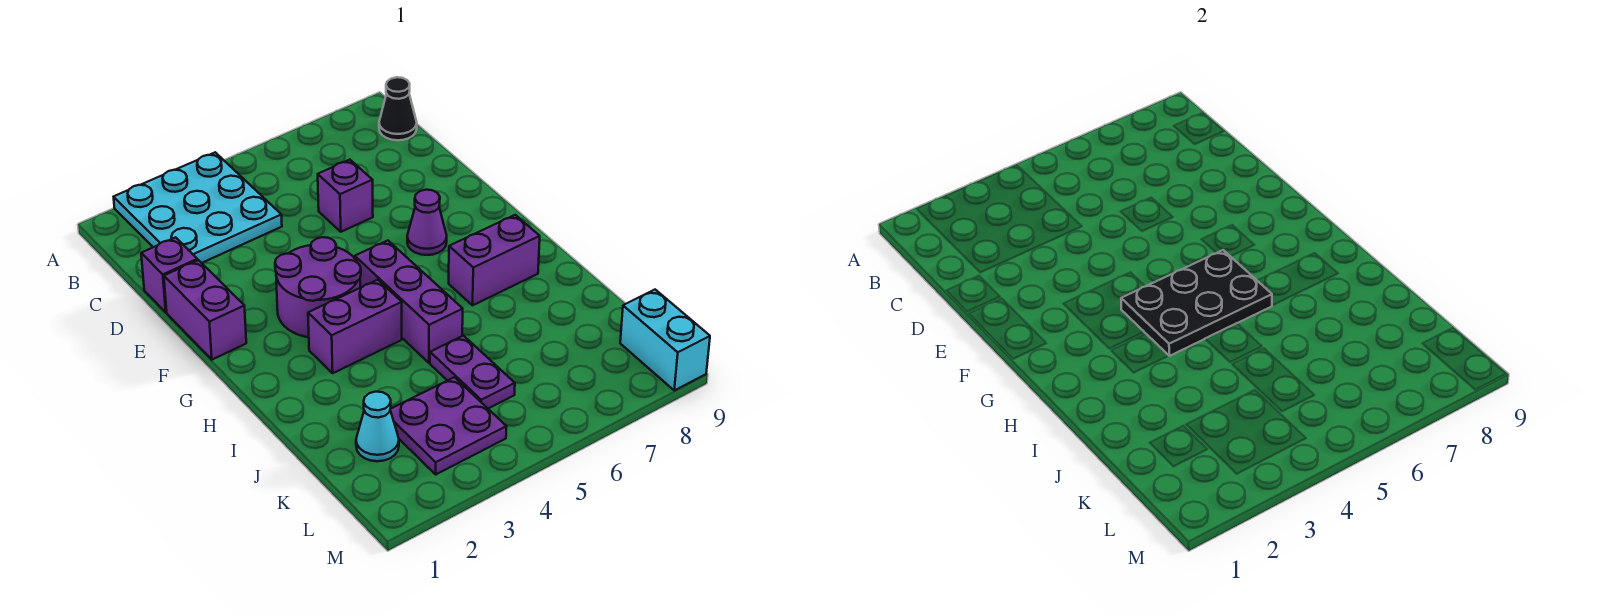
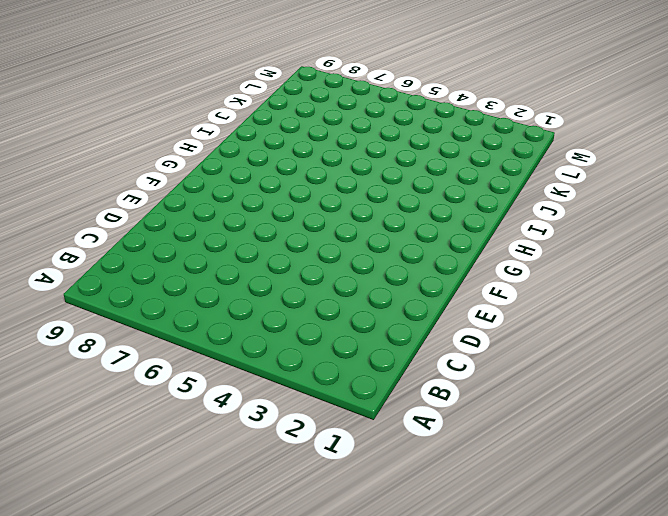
none -> cyan 3x3 plate [114,152,282,263]
none -> black 1x1 cone [379,77,417,140]
none -> purple 1x1 brick [141,237,197,312]

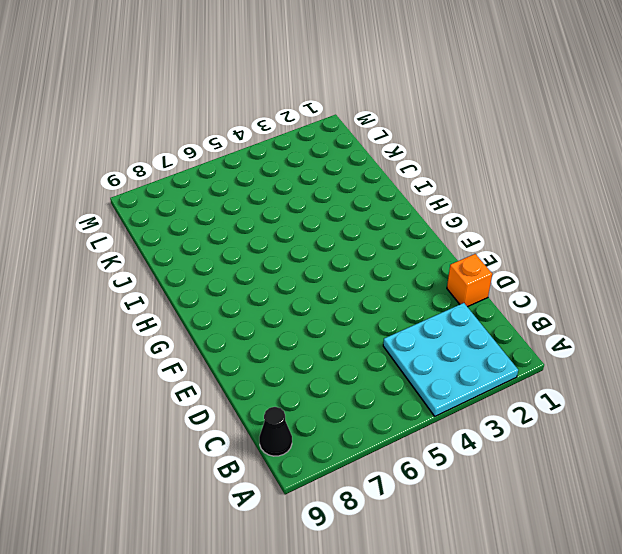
orange 1x1 brick [447,254,492,307] -> purple 1x1 brick [141,237,197,312]
none -> purple 1x1 brick [318,160,373,232]
none -> purple 1x2 brick [164,260,246,360]
none -> purple 2x2 round brick [275,237,361,337]

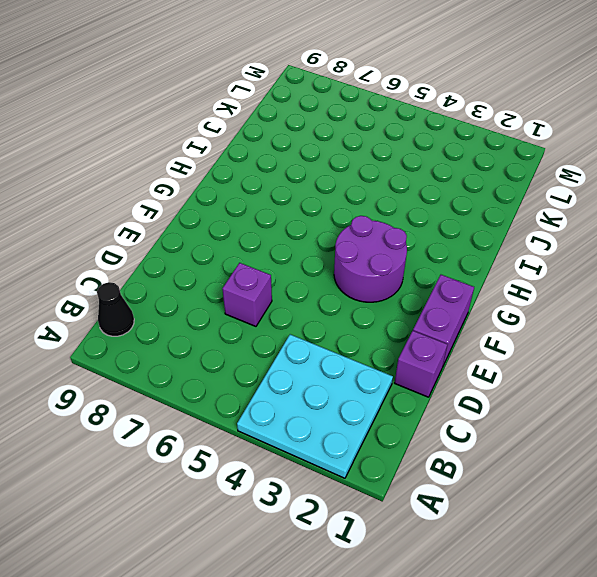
none -> purple 1x1 cone [407,190,447,255]
none -> purple 1x3 brick [355,241,463,363]
none -> purple 1x2 brick [308,280,402,373]

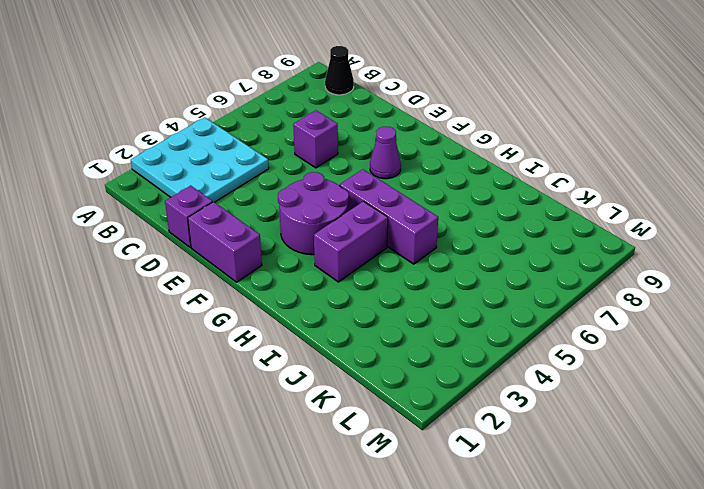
none -> purple 1x2 brick [449,215,540,305]
none -> purple 1x2 plate [430,336,515,408]
none -> cyan 1x1 cone [356,392,399,461]

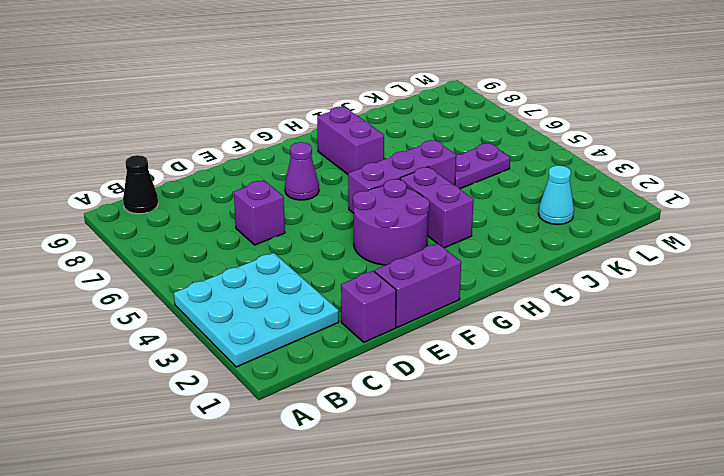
none -> purple 2x2 plate [390,377,507,474]
none -> cyan 1x2 brick [620,290,710,390]
none -> black 2x3 plate [1121,250,1272,356]

